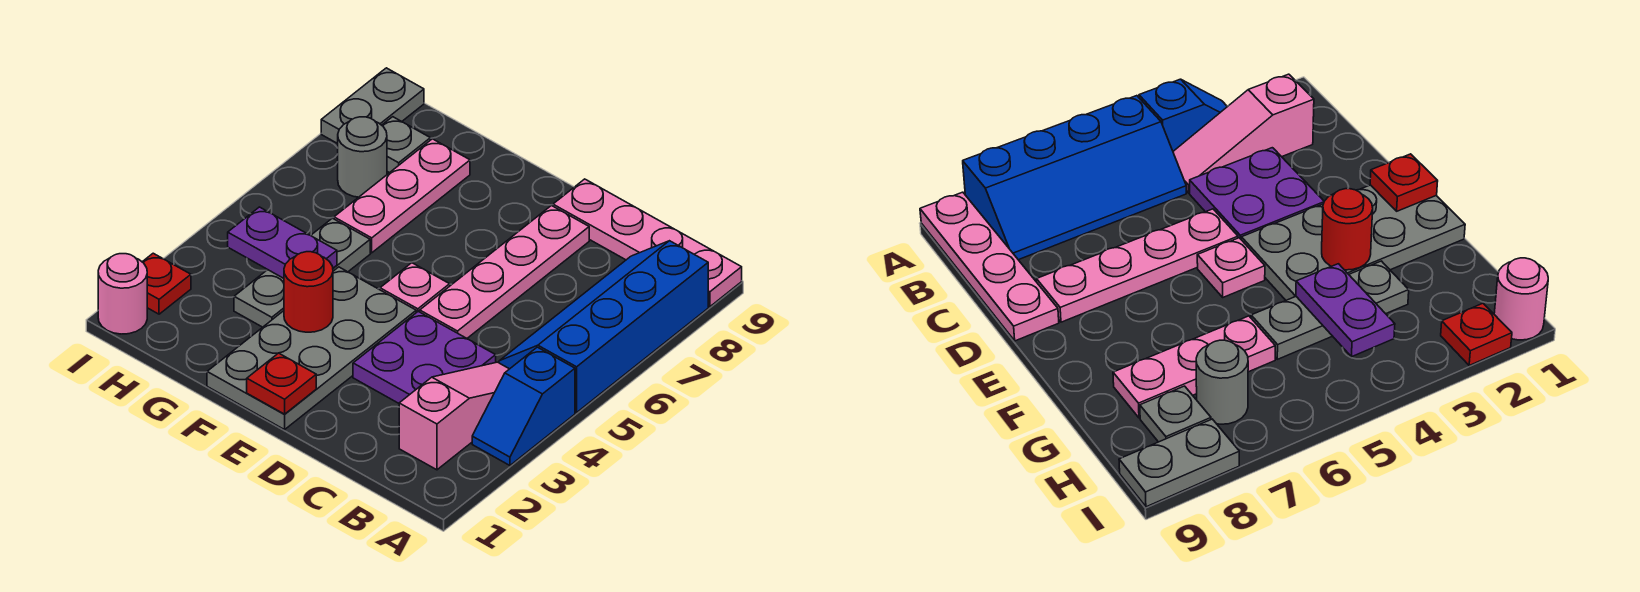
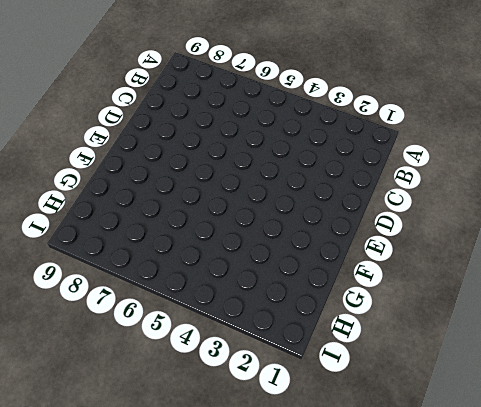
none -> blue 1x2 slope [472,347,575,465]
none -> blue 2x4 slope [499,241,708,413]
none -> pink 1x4 plate [553,179,742,307]

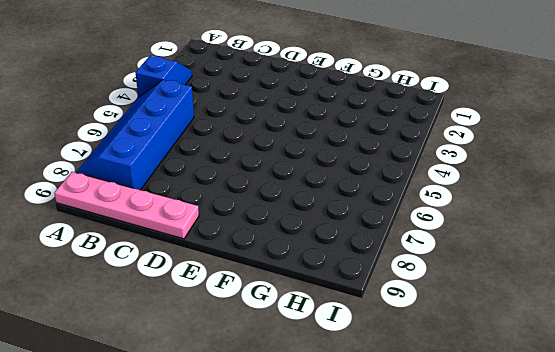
blue 2x4 slope [76,80,194,190] -> blue 2x4 slope turned to [499,241,708,413]
none -> pink 1x3 slope [399,362,509,470]
none -> purple 2x2 plate [353,311,496,403]
none -> pink 1x4 plate [420,206,589,338]

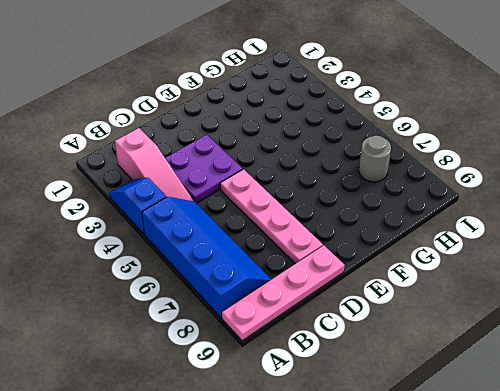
none -> grey 2x4 plate [207,267,416,430]
none -> pink 1x1 plate [380,263,450,313]
none -> grey 1x3 plate [234,218,370,327]

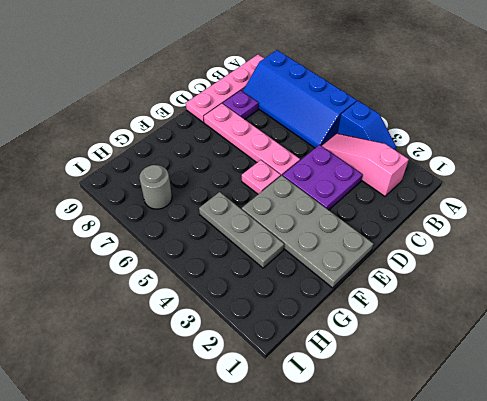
purple 1x1 plate [223,90,258,119] -> none
none -> pink 1x3 plate [334,139,470,253]
none -> grey 1x1 plate [382,117,430,173]
none -> pink 1x1 round brick [98,254,147,334]

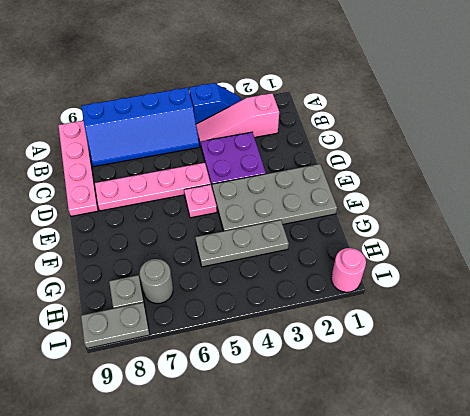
none -> pink 1x3 plate [334,139,470,253]
none -> red 1x1 plate [143,253,191,314]
none -> red 1x1 plate [247,353,316,414]

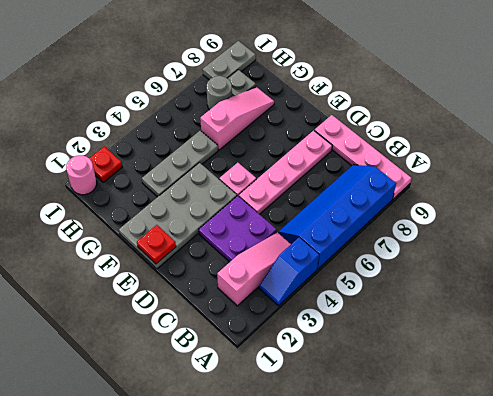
pink 1x3 slope [200,87,274,150] -> pink 1x3 plate [334,139,470,253]
none -> red 1x1 round brick [284,252,333,332]
none -> purple 1x2 plate [228,207,337,278]

